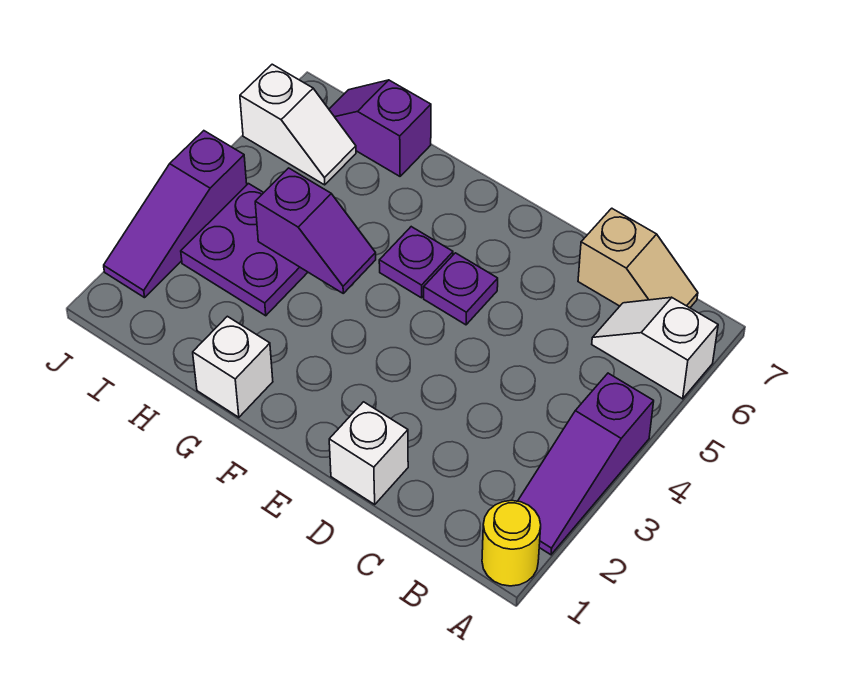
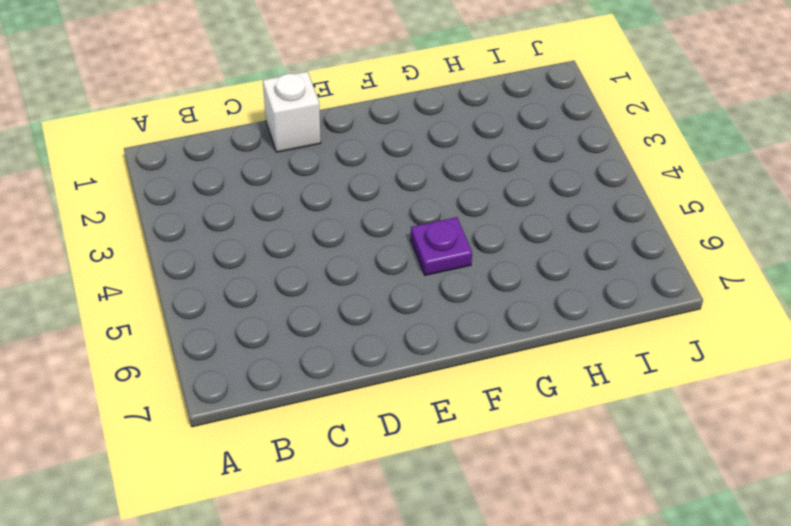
none -> yellow 1x1 round brick [482,501,541,586]
none -> purple 1x3 slope [518,373,654,555]
none -> white 1x2 slope [592,297,718,399]

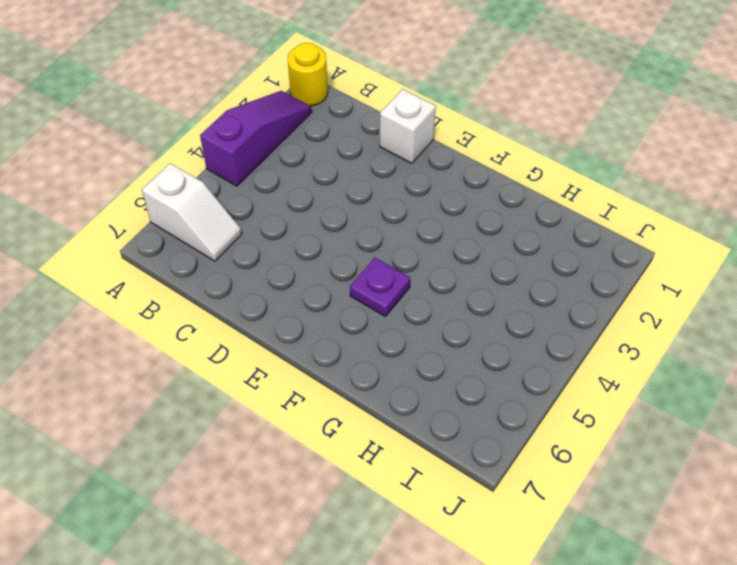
none -> tan 1x2 slope [578,208,698,308]
none -> purple 1x1 plate [424,253,498,325]
none -> white 1x1 brick [193,316,273,417]

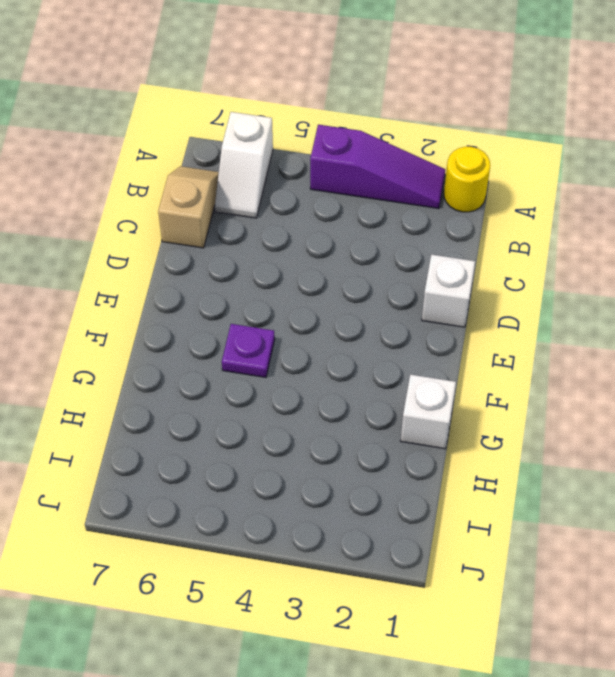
none -> purple 1x1 plate [424,253,498,325]
none -> purple 2x2 plate [181,184,308,316]
none -> purple 1x2 slope [329,80,431,176]

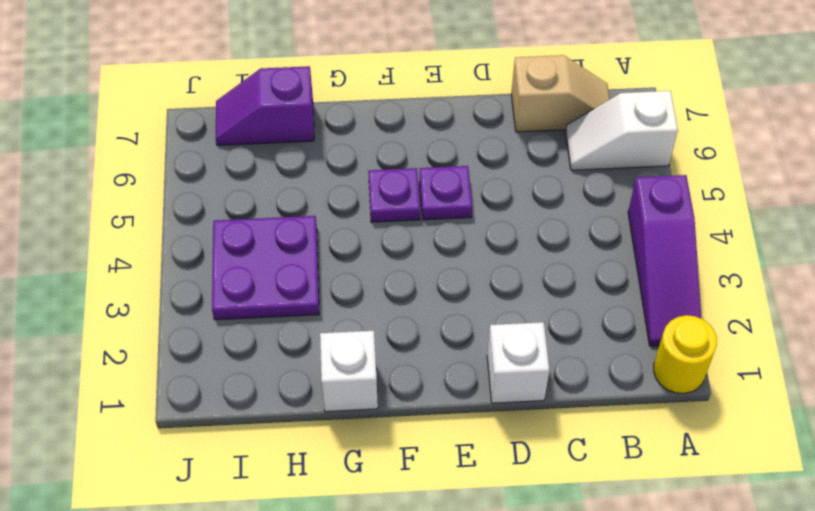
none -> white 1x2 slope [240,64,356,185]
none -> purple 1x3 slope [104,131,247,298]
none -> purple 1x2 slope [255,168,376,293]

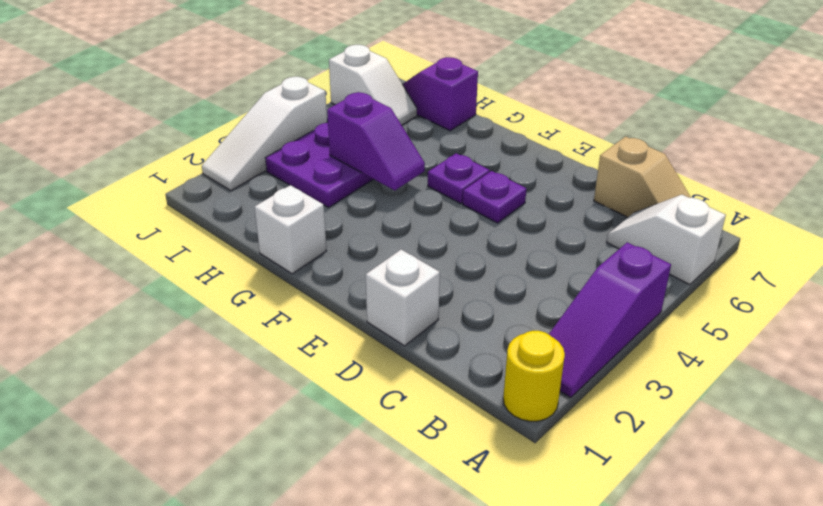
white 1x3 slope [202,77,327,191] -> purple 1x3 slope [104,131,247,298]

